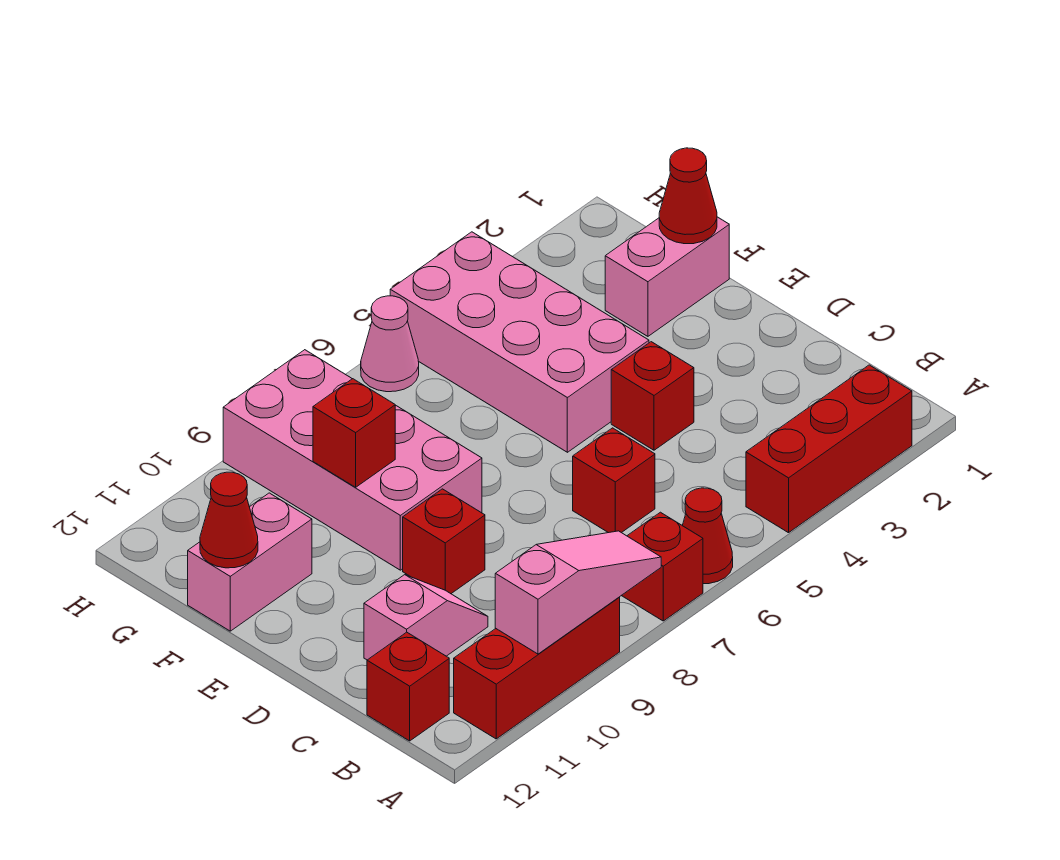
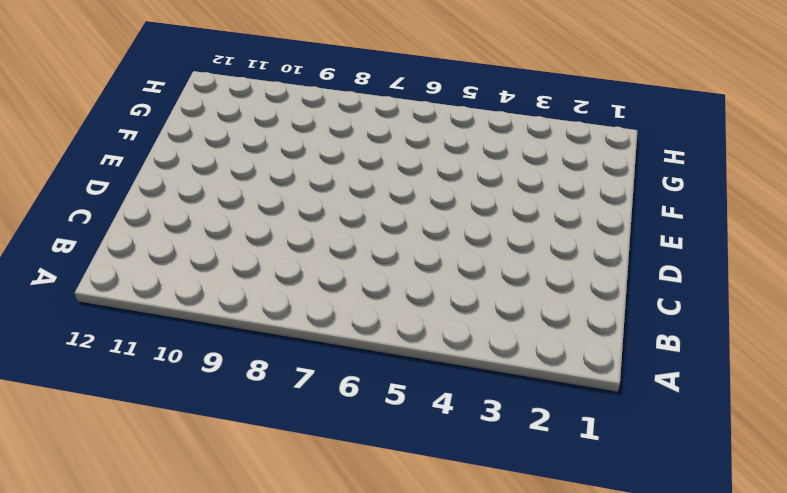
none -> red 1x3 brick [746,365,912,533]
none -> red 1x1 cone [682,488,733,584]
none -> red 1x1 brick [621,512,703,621]

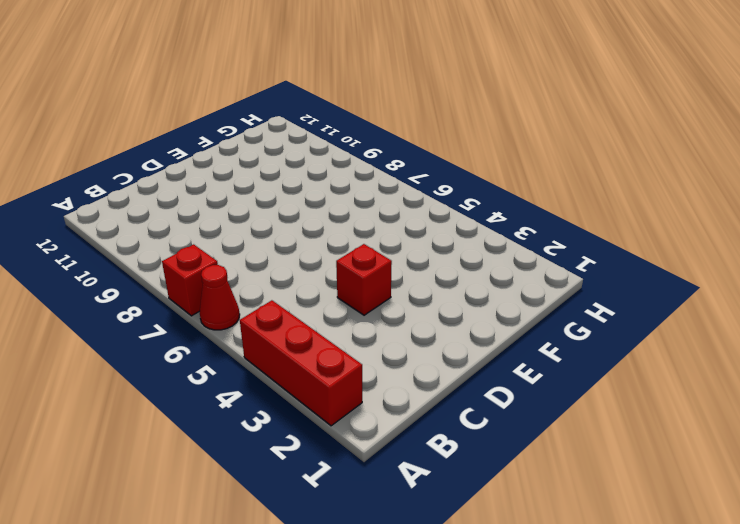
none -> red 1x3 brick [454,598,620,739]
none -> red 1x1 brick [367,632,449,741]
none -> red 1x1 brick [573,428,655,533]

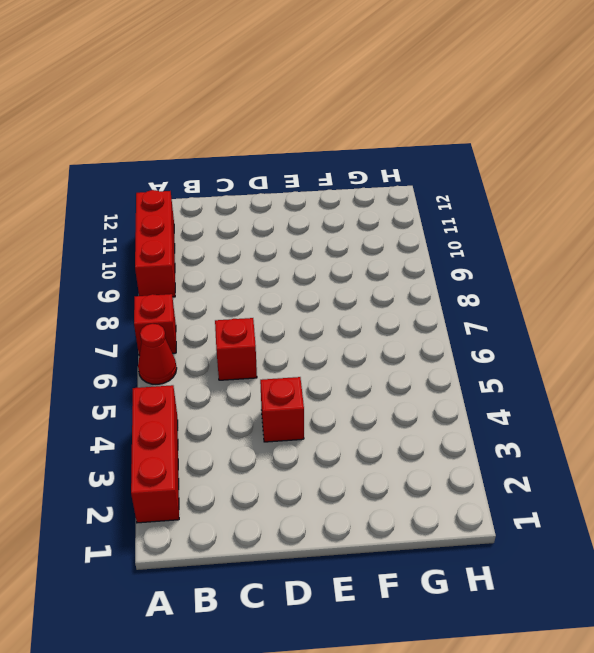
none -> red 1x1 brick [367,632,449,741]
none -> pink 1x2 slope [364,575,488,660]
none -> red 1x1 brick [403,489,485,594]

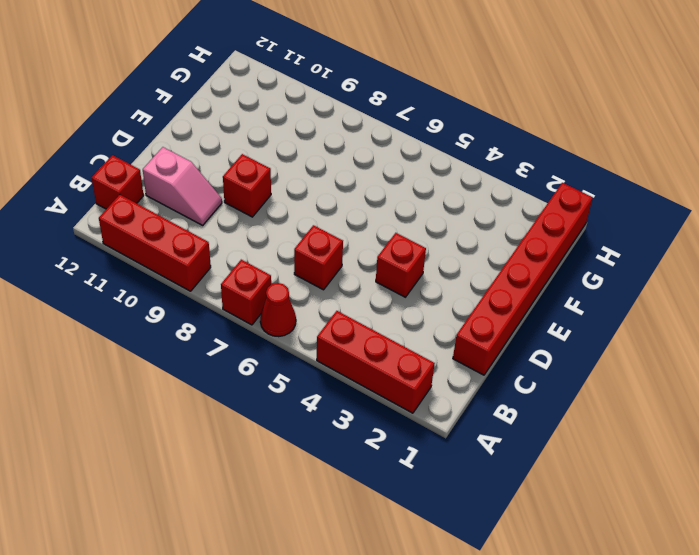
red 1x6 brick [453,183,593,375] -> pink 1x2 brick [605,217,729,336]
none -> pink 2x4 brick [390,232,649,452]
none -> pink 2x4 brick [223,350,482,570]
none -> pink 1x2 brick [188,493,312,631]

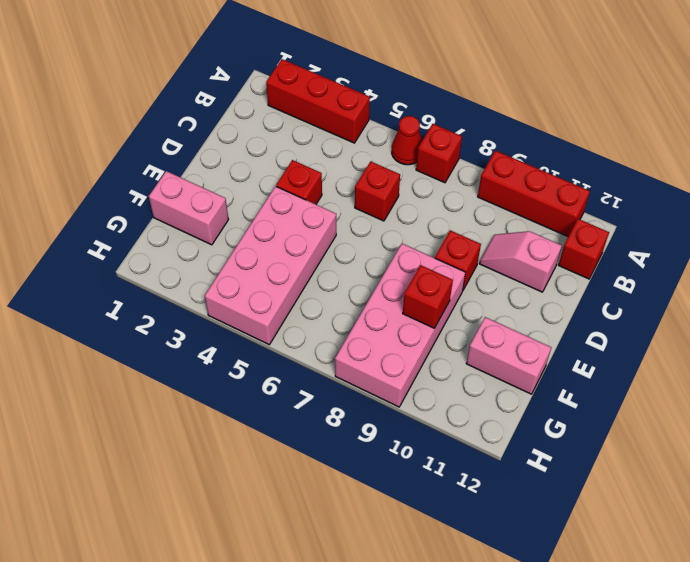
none -> pink 1x1 cone [361,296,419,392]
none -> pink 1x3 slope [495,531,661,654]
none -> red 1x1 cone [659,148,717,244]

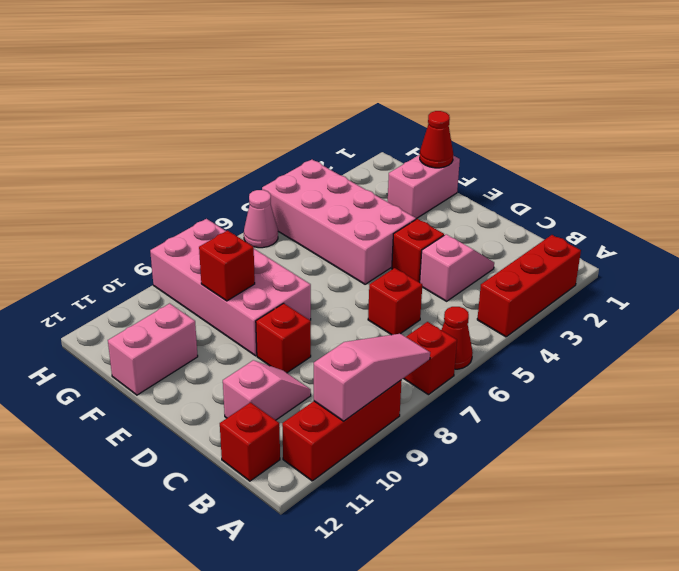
pink 1x2 slope [420,234,494,301] -> none
none -> red 1x1 cone [200,472,258,568]

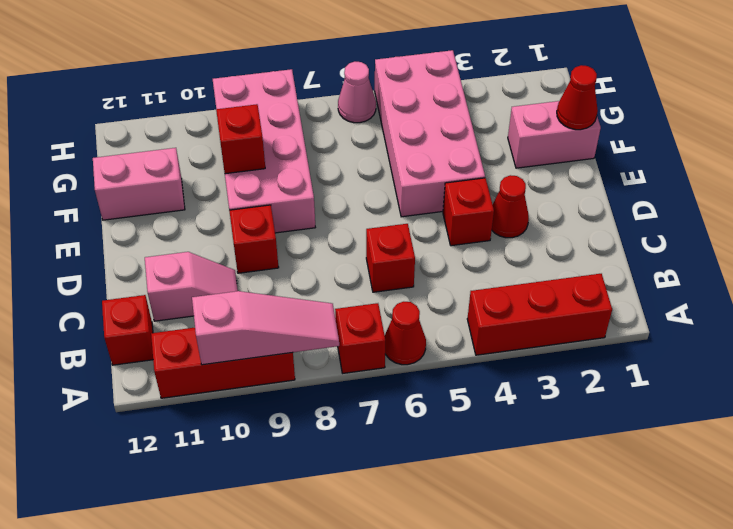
red 1x1 cone [492,175,529,238] -> red 1x1 cone moved to [200,472,258,568]

